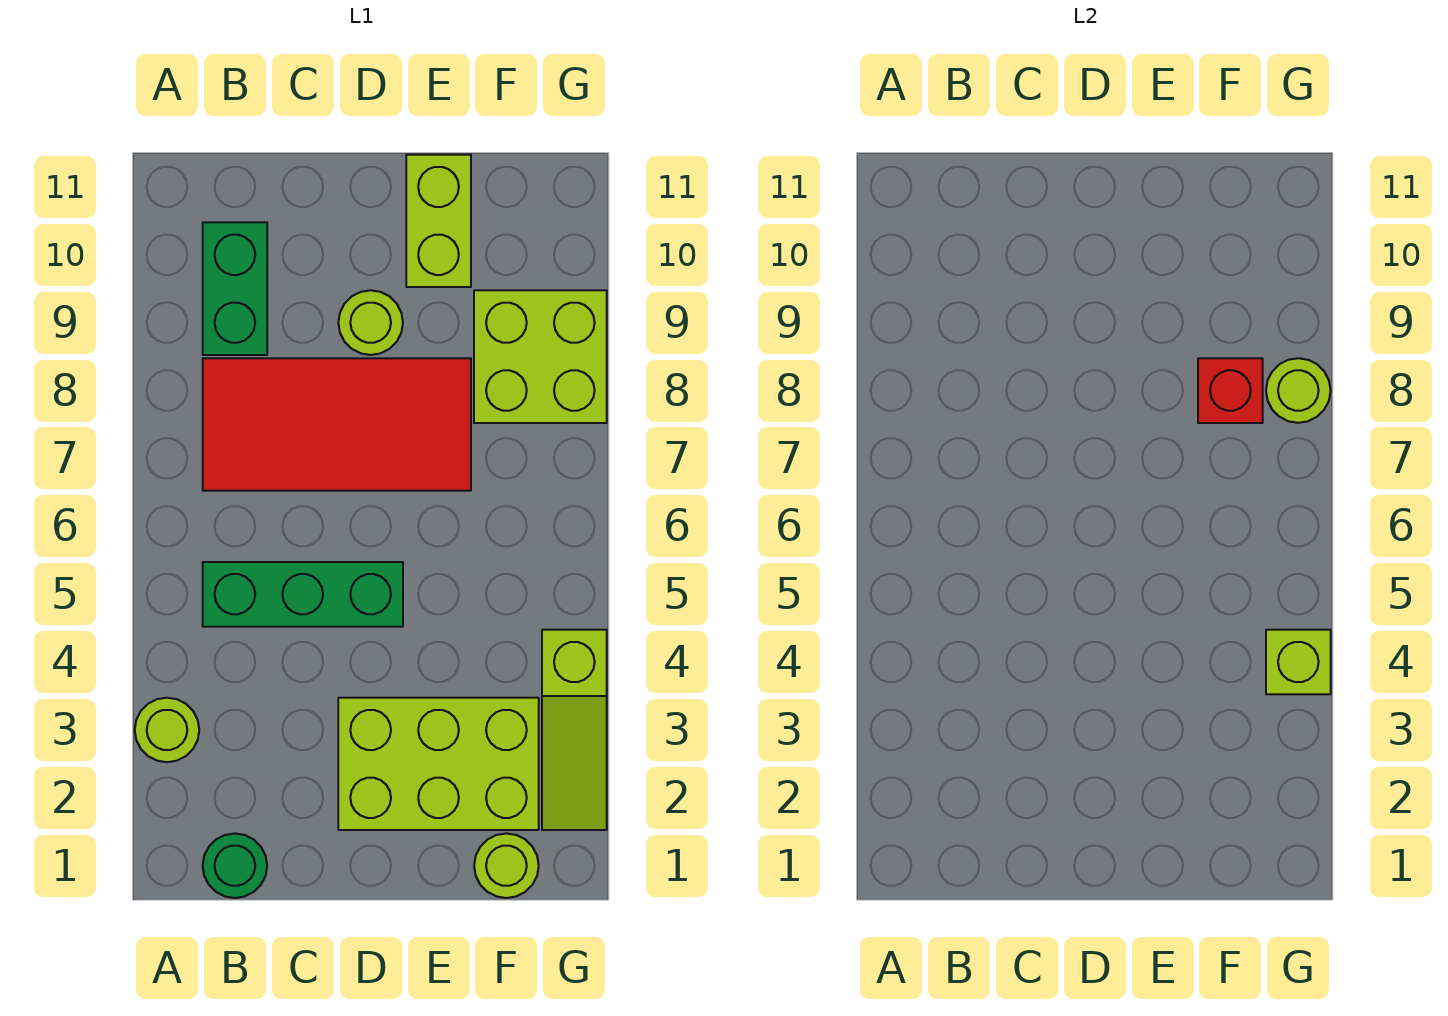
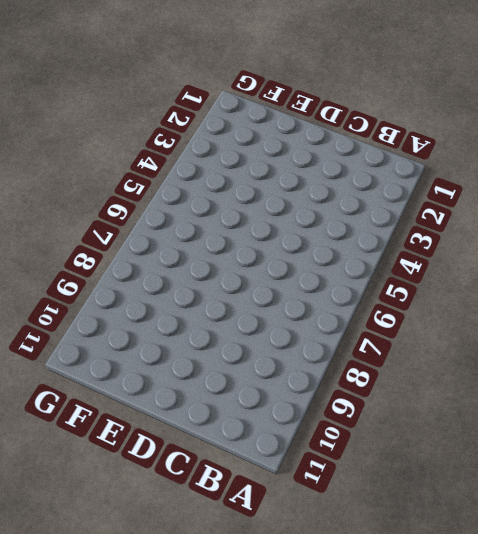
none -> lime 1x1 round brick [135,698,199,762]
none -> green 1x1 round brick [203,833,267,898]
none -> green 1x3 brick [203,562,403,627]

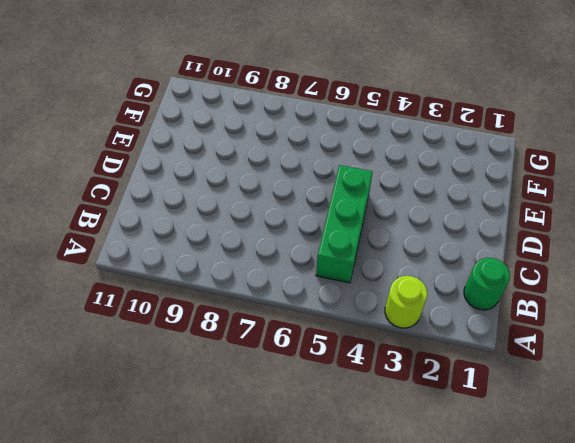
none -> red 2x4 tile [203,358,471,491]
none -> green 1x2 brick [203,222,267,355]
none -> lime 2x3 brick [338,698,539,830]

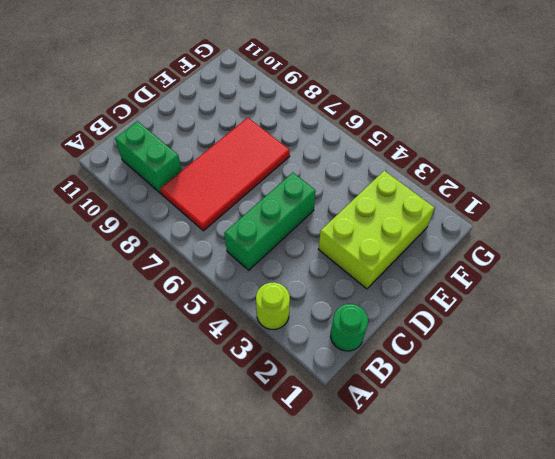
none -> lime 1x1 round brick [338,290,403,355]
none -> lime 1x2 brick [406,155,471,287]
none -> lime 1x1 round brick [474,833,539,898]

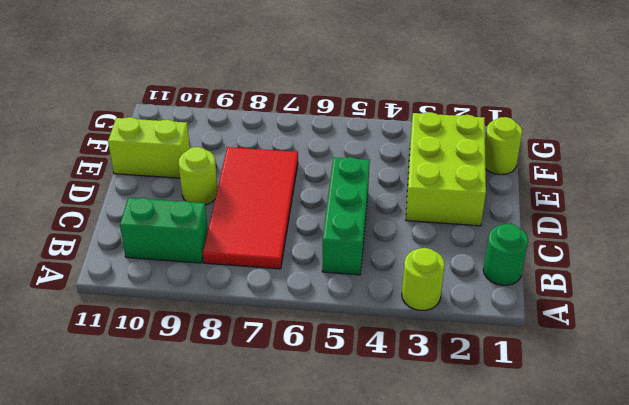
none -> lime 2x2 brick [474,290,607,423]
none -> lime 1x3 slope [542,630,607,830]
none -> red 1x1 brick [1198,358,1263,423]

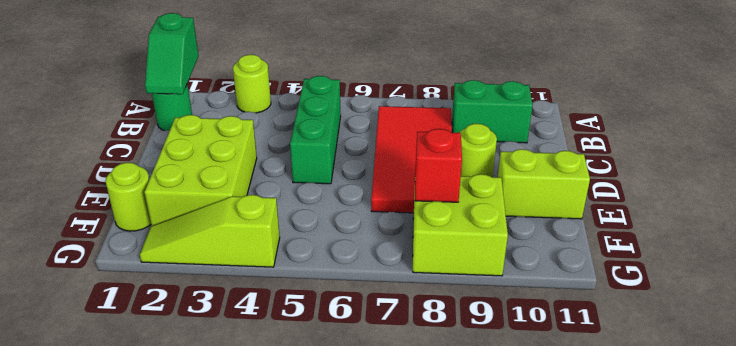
green 1x2 slope [145,13,198,94] -> none
none -> lime 1x1 brick [1266,630,1331,694]
none -> lime 1x1 round brick [1266,358,1331,423]

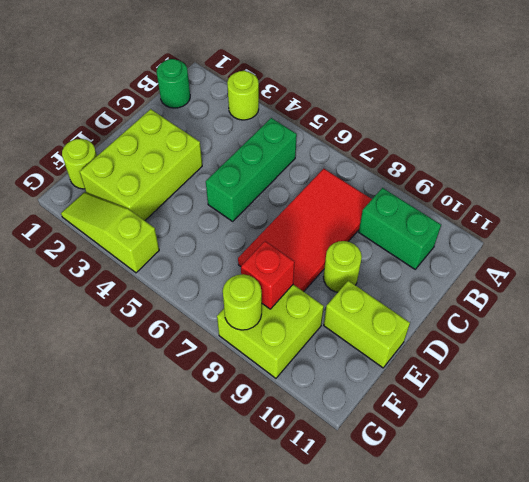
none -> lime 1x1 brick [1266,630,1331,694]

